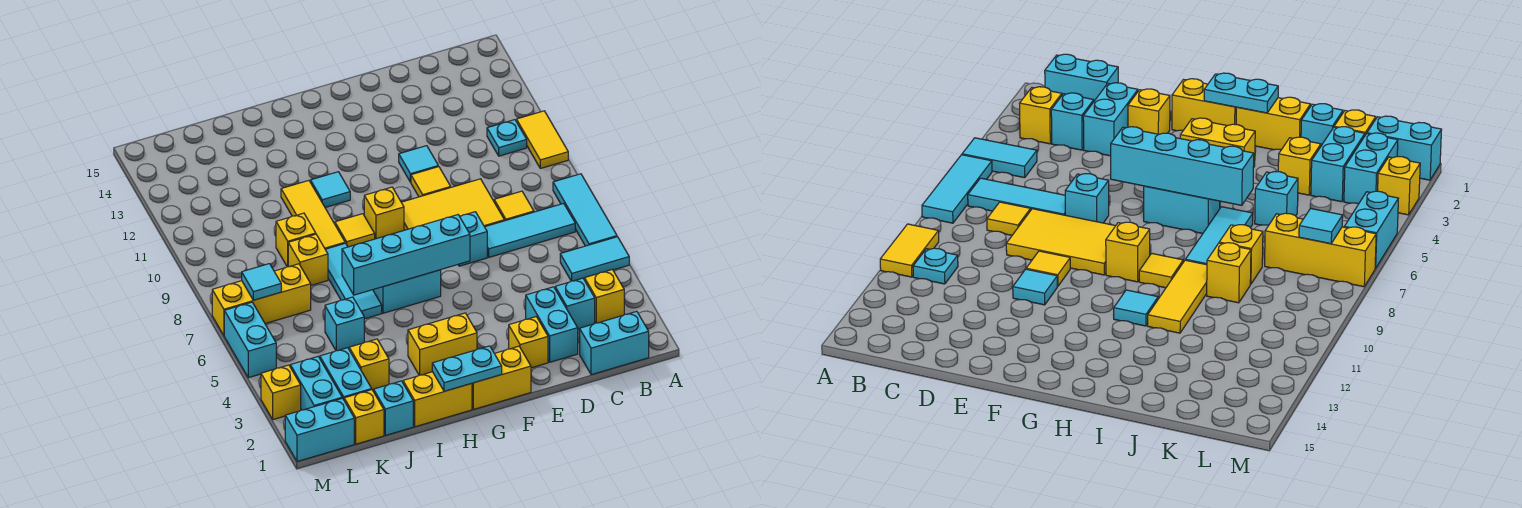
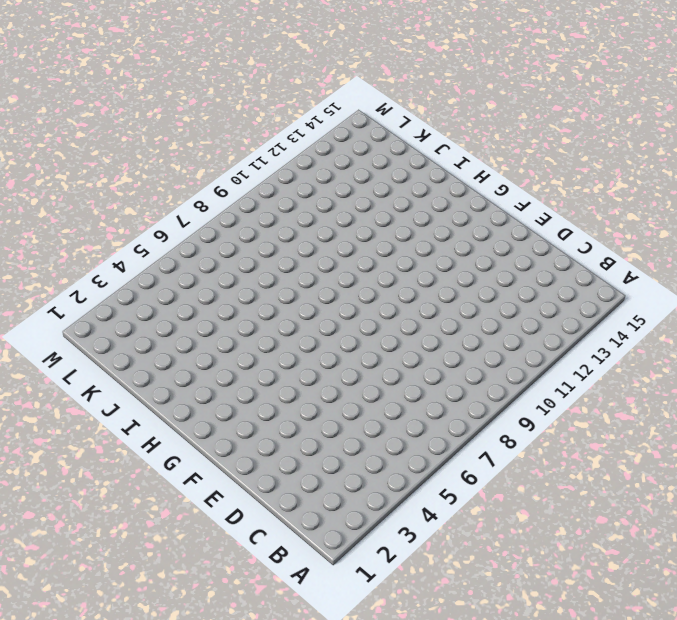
none -> cyan 1x2 tile [560,237,629,281]
none -> cyan 1x3 tile [553,174,617,246]
none -> yellow 1x2 tile [516,111,568,168]
none -> cyan 1x2 brick [580,311,649,375]

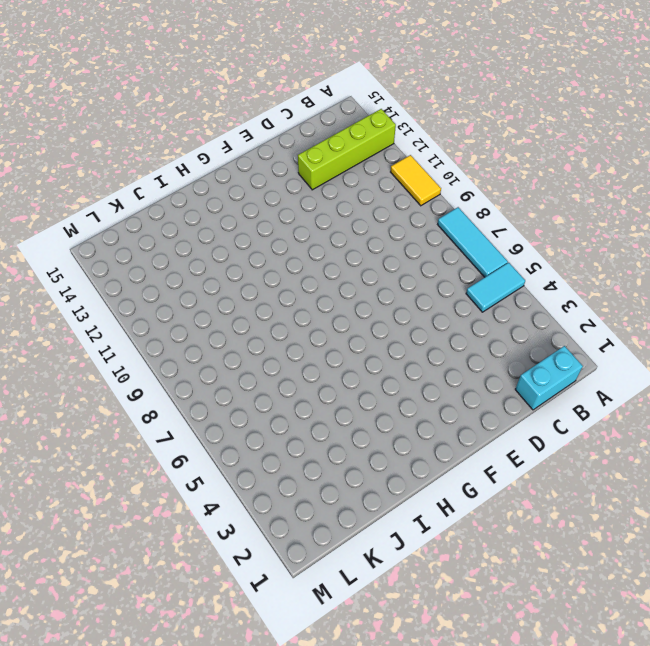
lime 1x4 brick [298,109,396,190] -> none
none -> yellow 1x1 brick [585,270,624,323]
none -> cyan 1x3 tile [485,203,575,257]
none -> cyan 1x1 plate [487,120,527,156]
none -> cyan 1x1 brick [555,278,595,329]

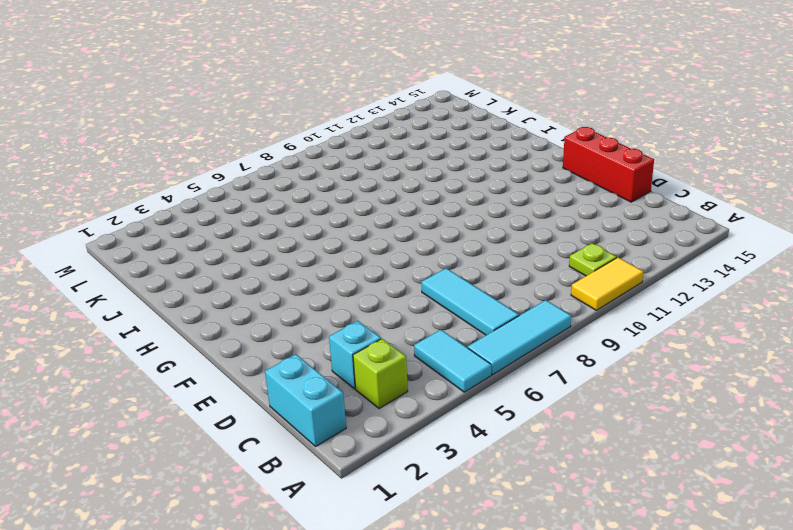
lime 1x1 brick [353,339,408,409] -> yellow 1x1 brick [585,270,624,323]
lime 1x1 plate [569,243,617,276] -> cyan 1x1 plate [487,120,527,156]
red 1x3 brick [563,127,654,202] -> none
none -> yellow 1x1 tile [494,191,534,221]
none -> cyan 1x2 brick [526,287,578,362]
none -> yellow 2x3 tile [401,179,504,230]
none -> yellow 1x1 brick [509,317,548,368]

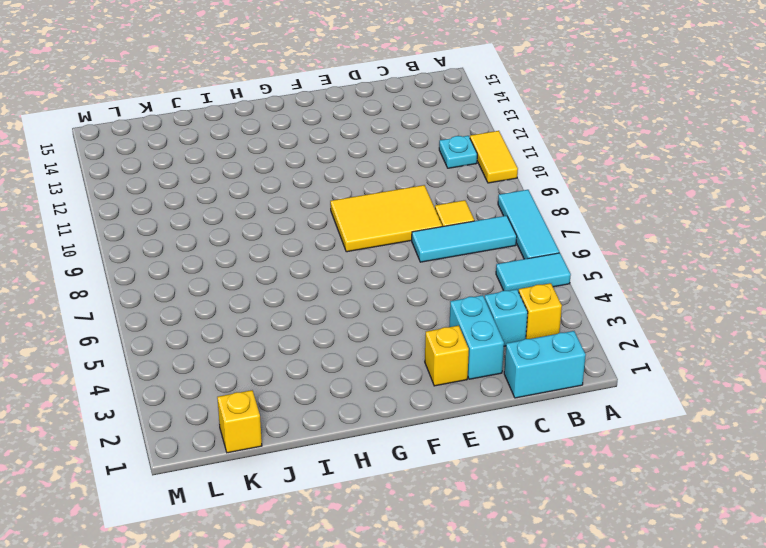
none -> cyan 1x1 brick [458,212,487,266]
none -> yellow 1x1 tile [411,167,451,197]
none -> cyan 1x1 tile [399,146,438,182]
none -> yellow 1x2 brick [472,346,531,409]

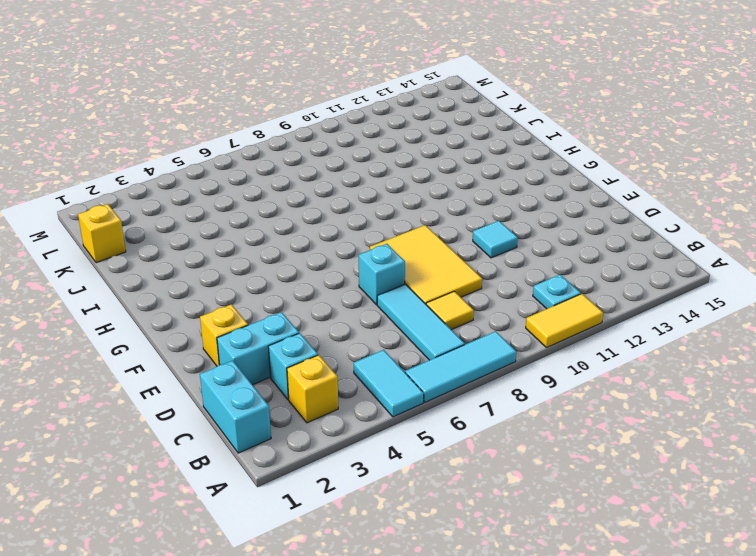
none -> yellow 1x1 tile [411,167,451,197]
none -> yellow 1x2 brick [472,346,531,409]
none -> yellow 1x2 brick [408,313,477,375]
none -> cyan 1x2 brick [373,270,441,313]

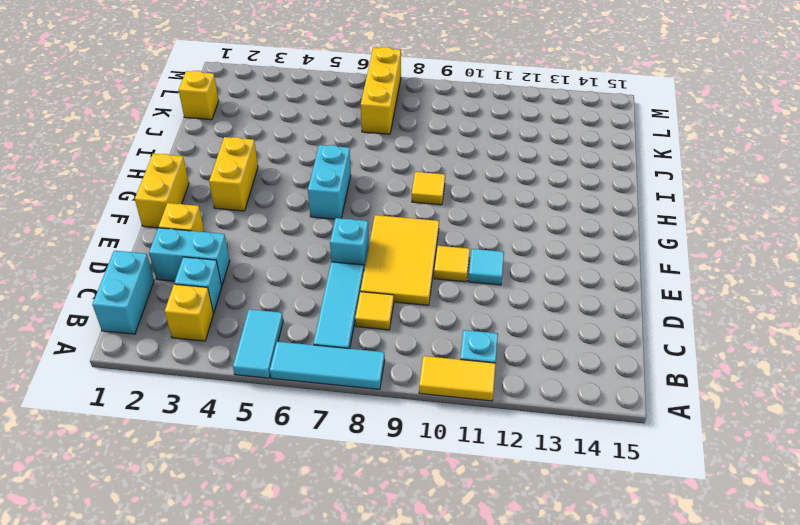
none -> yellow 1x1 brick [364,187,404,239]
none -> yellow 1x2 brick [403,372,472,427]
none -> cyan 1x1 tile [311,172,350,208]
none -> cyan 1x3 tile [325,243,382,319]

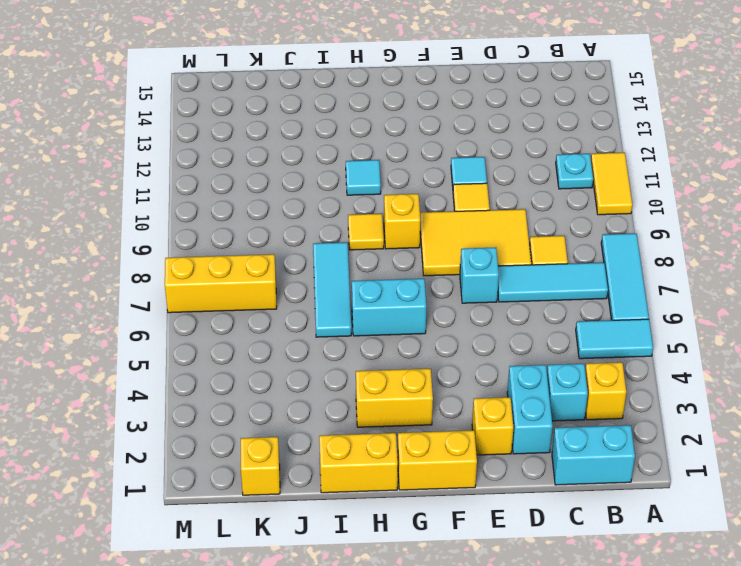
none -> yellow 1x3 tile [281,181,345,249]
none -> cyan 1x1 brick [374,381,413,435]
none -> yellow 1x1 brick [349,339,389,390]
none -> cyan 1x1 brick [325,297,364,351]

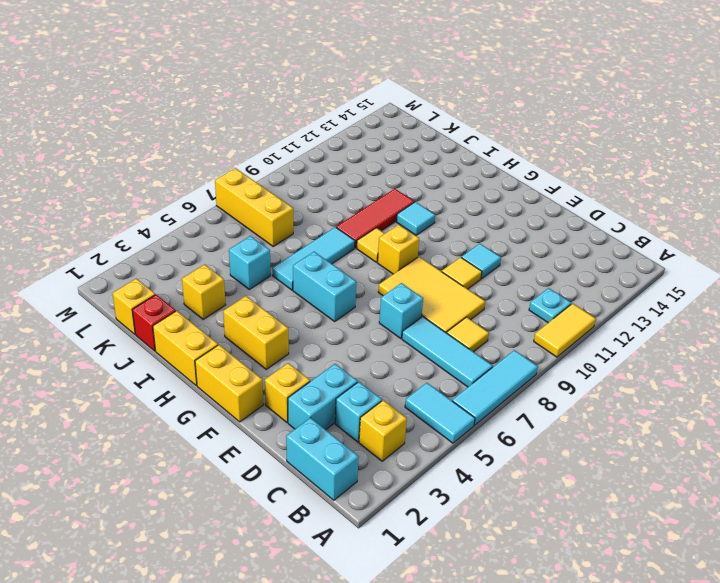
red 1x3 tile [336,189,414,248] -> yellow 1x3 tile [281,181,345,249]
red 1x1 brick [132,295,176,351] -> cyan 1x1 brick [374,381,413,435]
none -> yellow 1x1 brick [288,234,328,285]
none -> yellow 1x1 brick [276,213,316,267]
none -> cyan 1x2 brick [320,348,372,399]
none -> cyan 1x2 brick [285,398,354,462]

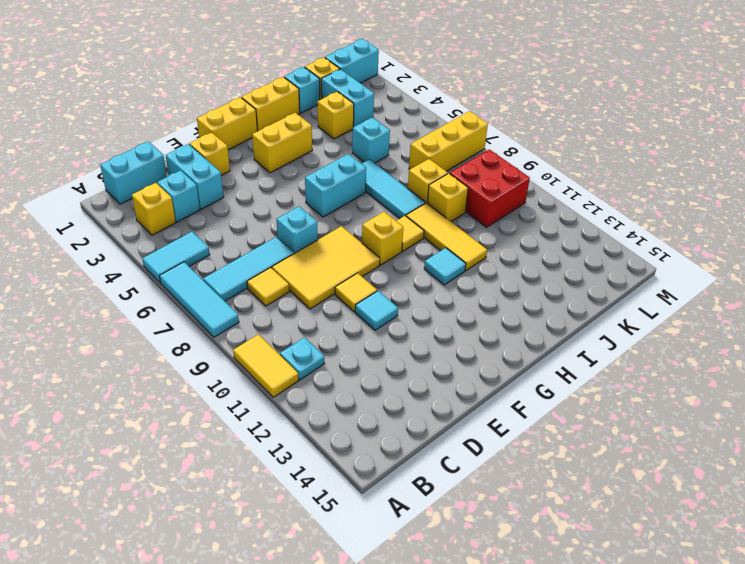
red 2x2 brick [450,149,530,227] -> none
none -> cyan 1x2 brick [290,357,342,410]
none -> yellow 1x1 brick [261,365,301,419]
none -> cyan 1x2 brick [224,302,276,378]
none -> cyan 1x4 brick [342,215,470,295]

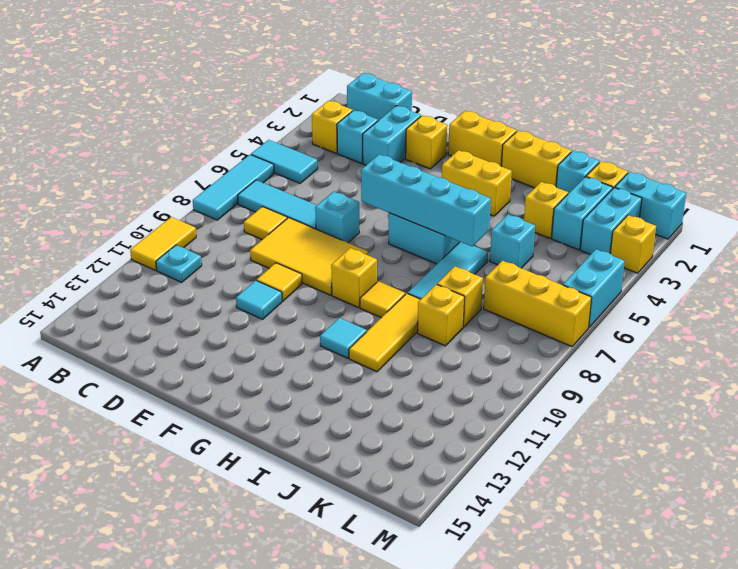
none -> cyan 1x2 plate [432,346,502,391]
none -> cyan 1x1 tile [242,264,281,300]

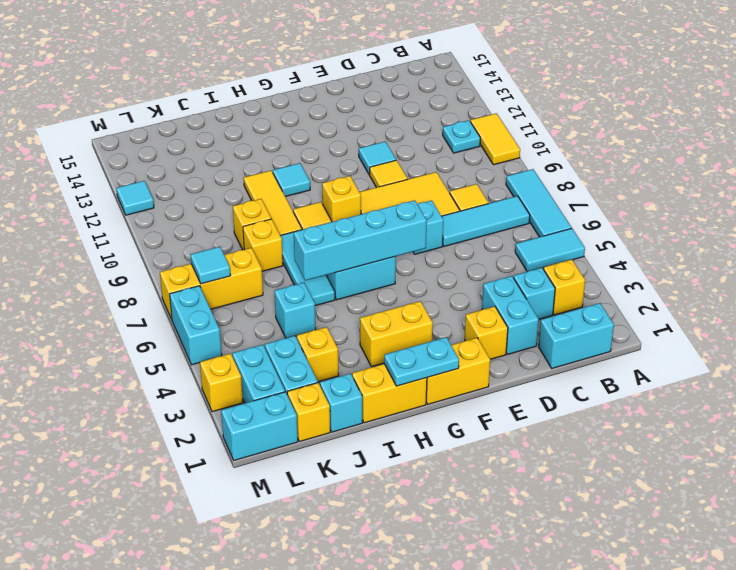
cyan 1x1 tile [117,181,154,215] -> none

